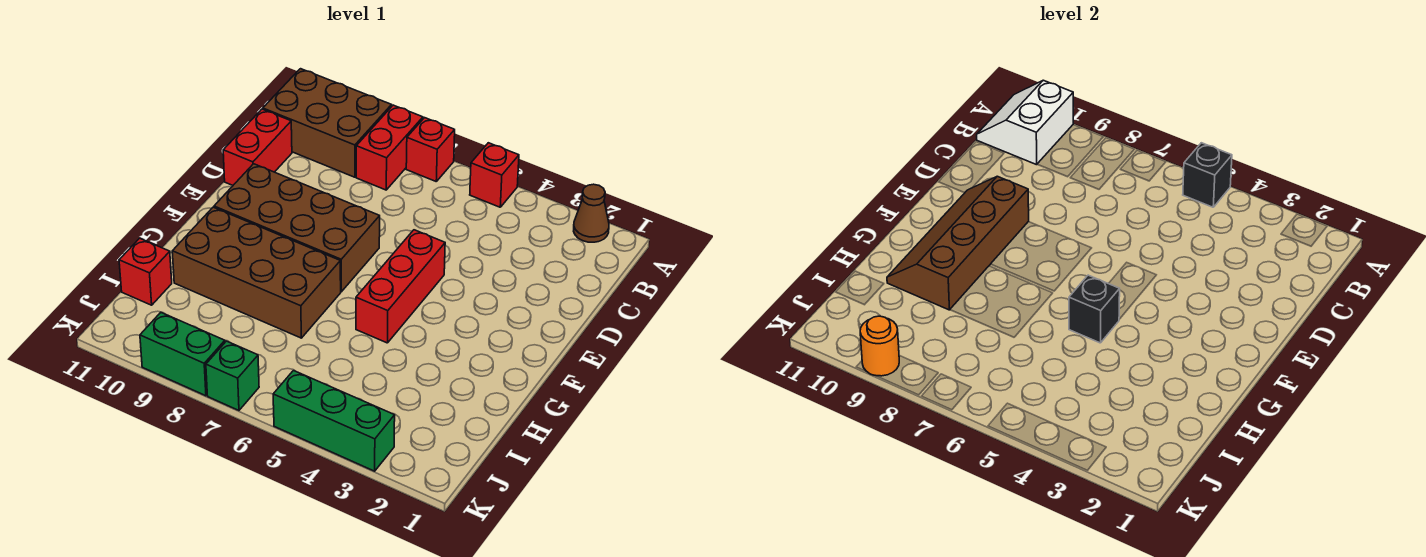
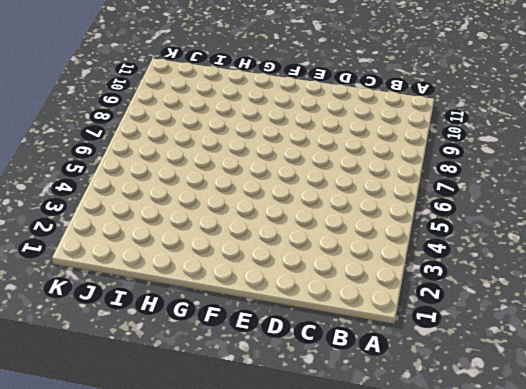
none -> brown 1x1 cone [574,184,609,242]
none -> red 1x1 brick [470,143,519,207]
none -> red 1x1 brick [406,118,455,181]

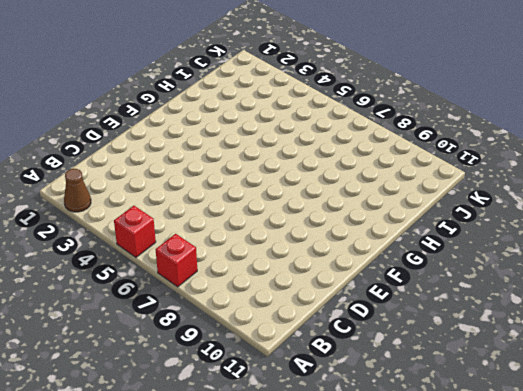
none -> red 1x2 brick [356,105,423,190]
none -> brown 2x3 brick [263,69,392,177]
none -> red 1x2 brick [223,109,292,185]

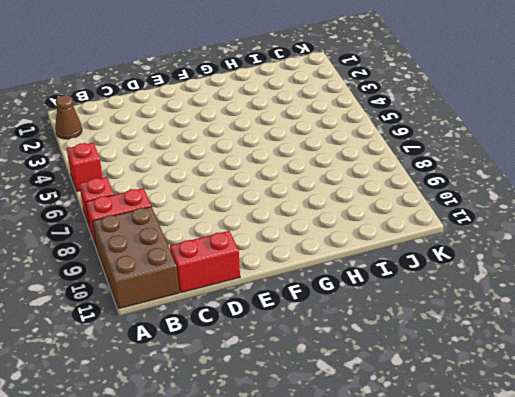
none -> red 1x3 brick [356,230,445,343]
none -> brown 2x4 brick [214,164,380,292]
none -> brown 2x4 brick [172,207,341,338]

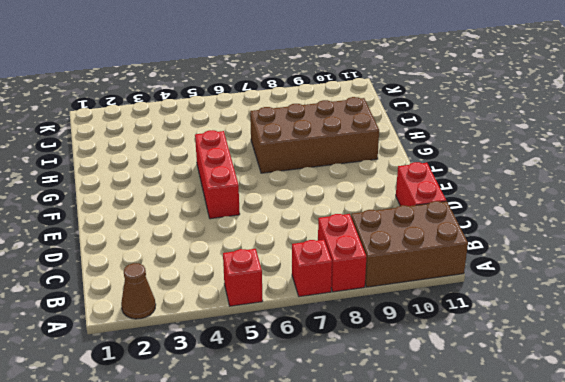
none -> brown 2x4 brick [214,164,380,292]
none -> red 1x1 brick [119,238,172,305]
none -> green 1x3 brick [273,371,395,471]

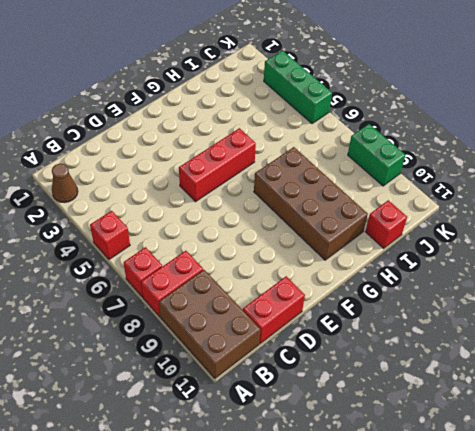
none -> brown 2x4 brick [214,164,380,292]
none -> green 1x1 brick [206,341,259,410]
none -> black 1x1 brick [1183,143,1232,207]

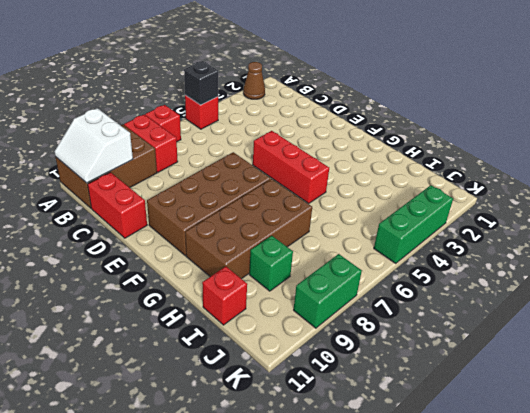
green 1x1 brick [249,236,293,291] -> green 1x1 brick moved to [206,341,259,410]
none -> brown 2x4 slope [887,176,1029,310]
none -> black 1x1 brick [1069,275,1120,343]
none -> orange 1x1 round brick [860,316,899,376]

